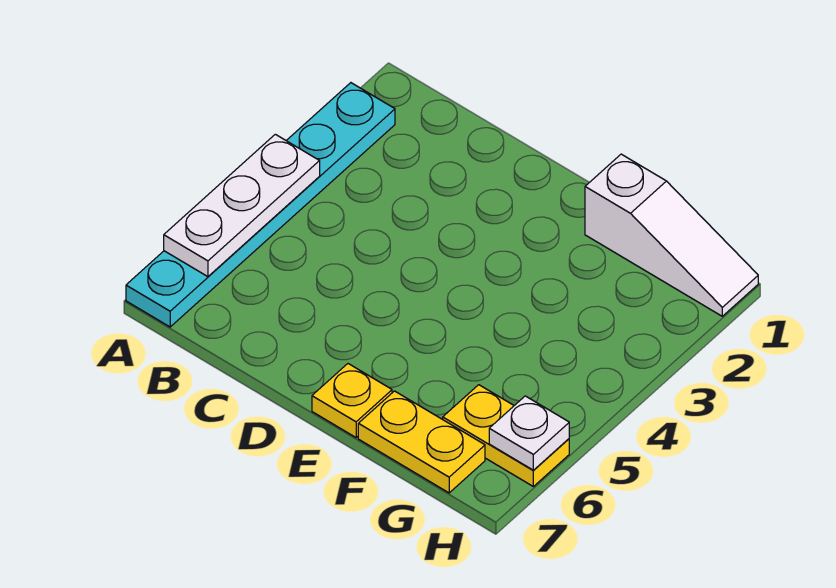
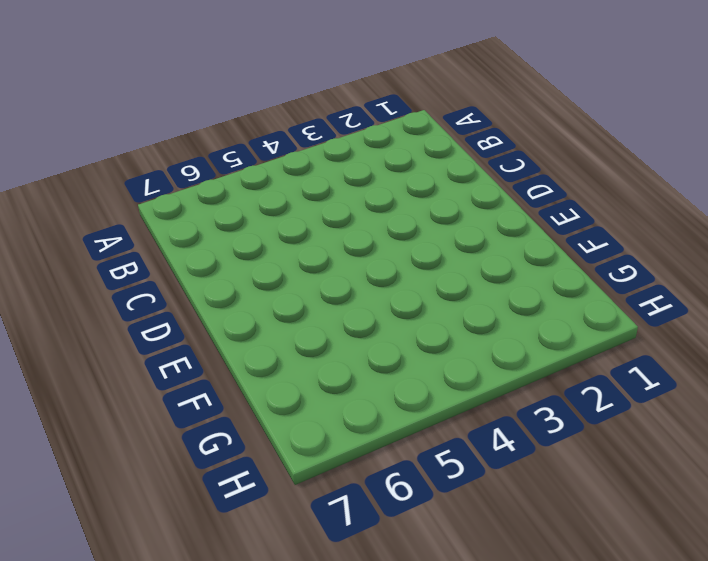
none -> cyan 1x6 plate [126,83,395,327]
none -> yellow 1x1 plate [312,364,392,437]

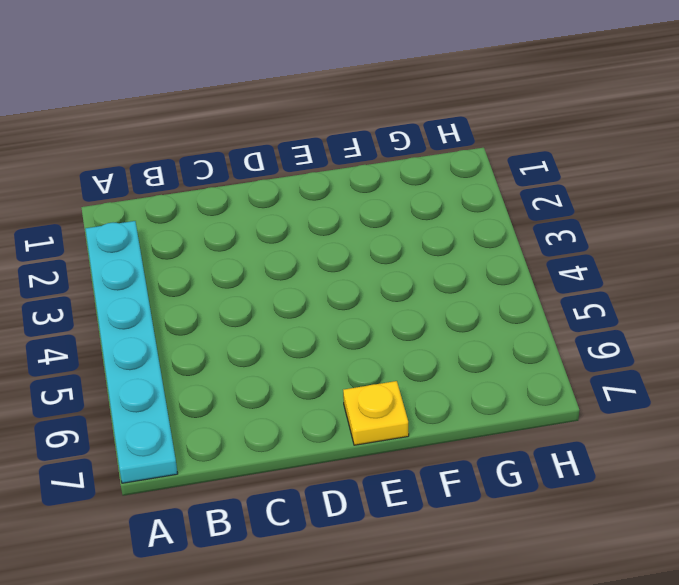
none -> white 1x3 slope [585,154,758,316]
none -> yellow 1x2 plate [358,391,485,493]

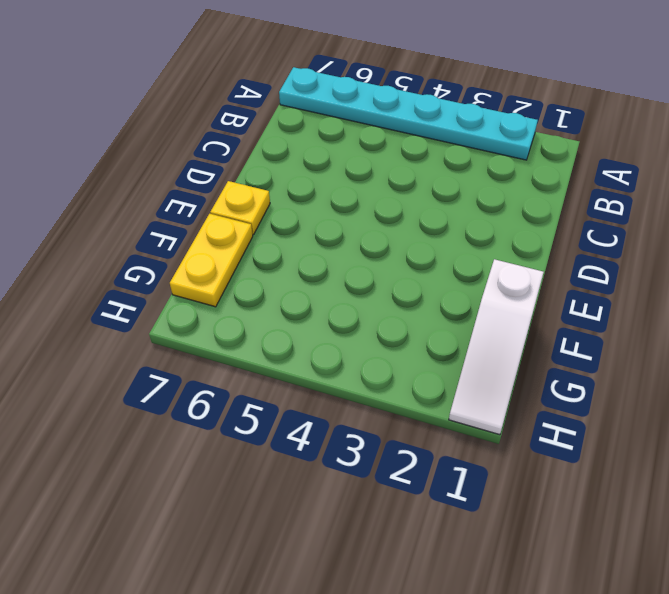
none -> yellow 1x2 plate [443,385,569,486]
none -> white 1x3 plate [164,134,320,277]

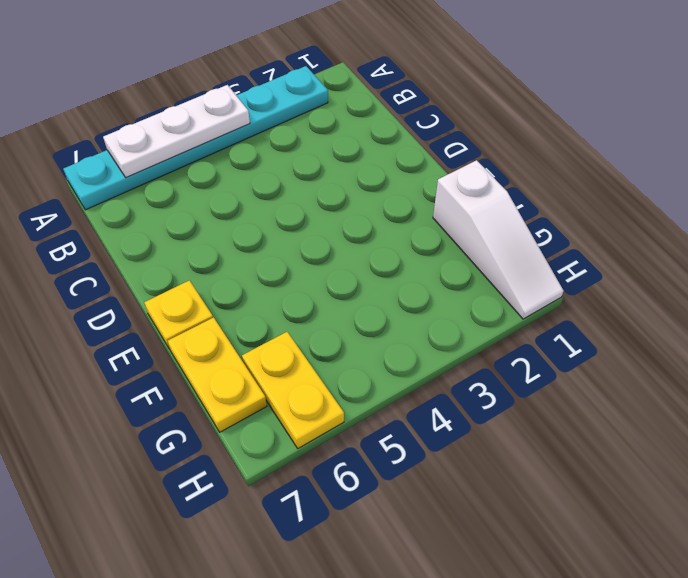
none -> white 1x1 plate [489,396,569,470]

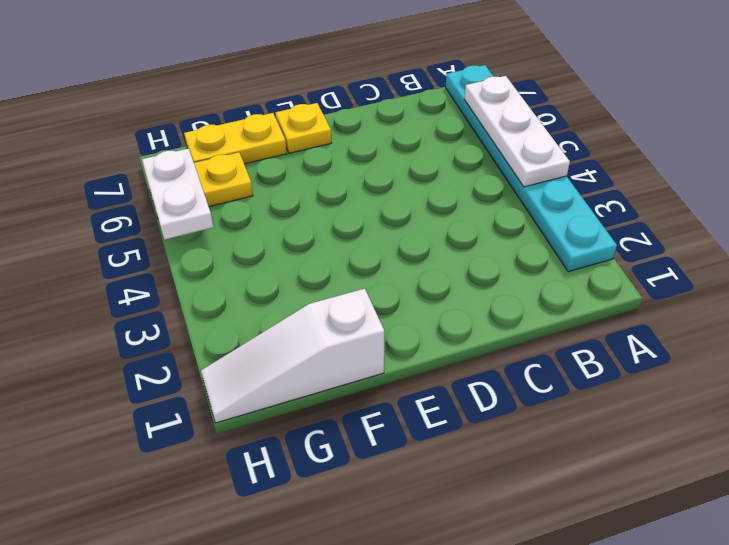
white 1x2 plate [142,148,213,240] -> white 1x1 plate [489,396,569,470]

